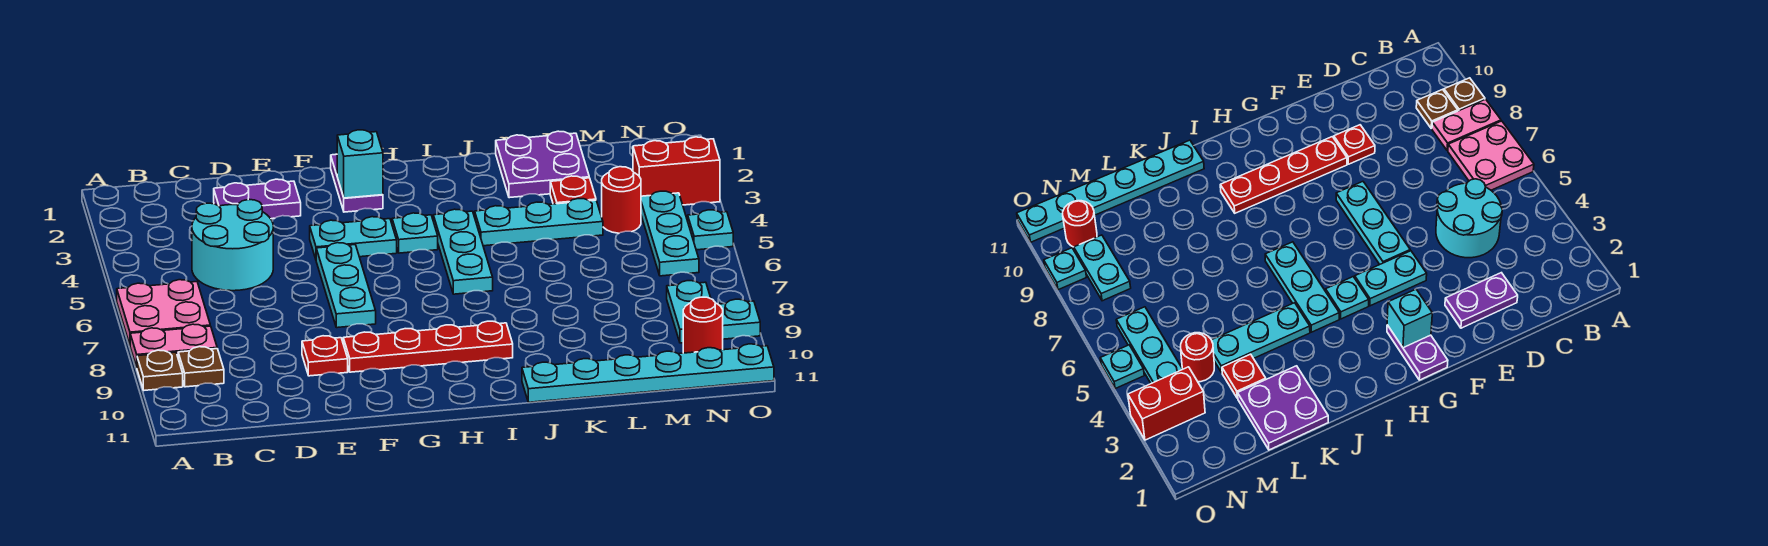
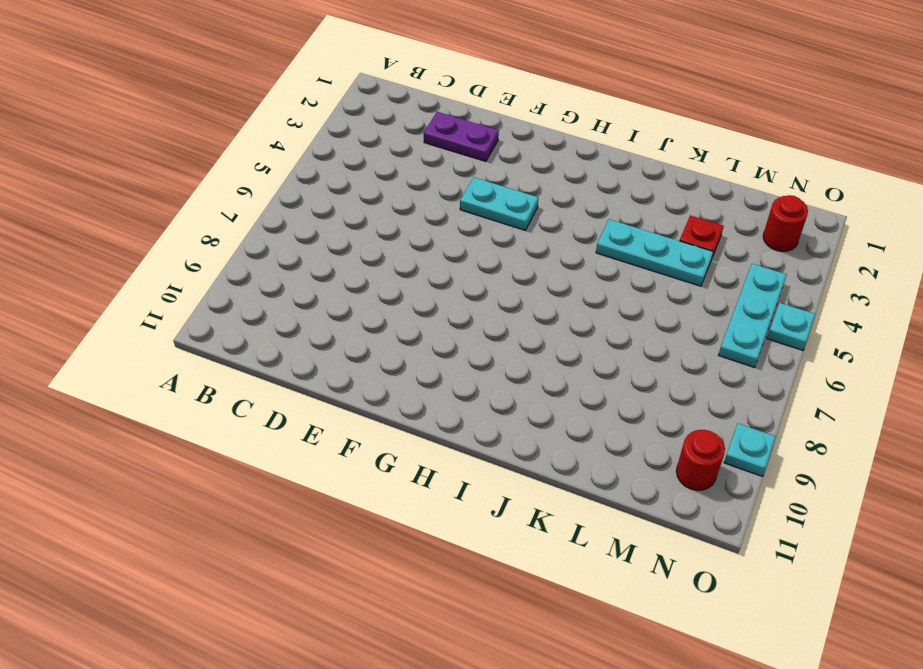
red 1x1 round brick [763,195,808,251] -> red 1x1 round brick moved to [602,167,641,233]
none -> pink 2x2 plate [117,280,210,344]
none -> pink 1x2 plate [130,324,217,367]
none -> brown 1x1 plate [137,350,183,390]

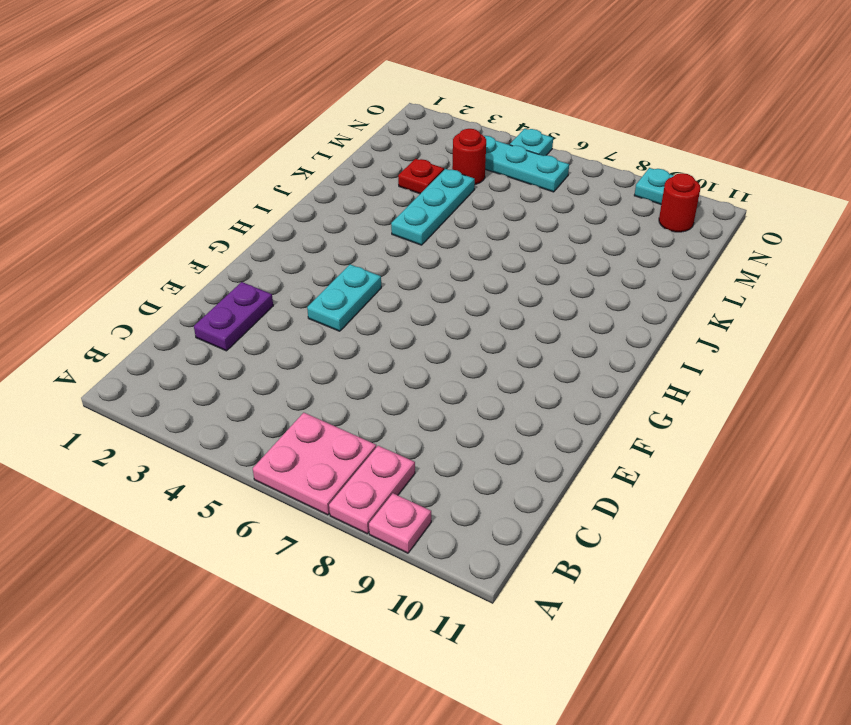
pink 1x1 plate [369,493,431,553] -> brown 1x1 plate [137,350,183,390]
none -> brown 1x1 plate [178,347,224,387]
none -> cyan 2x2 round brick [192,200,273,291]
none -> red 1x1 plate [302,336,348,376]

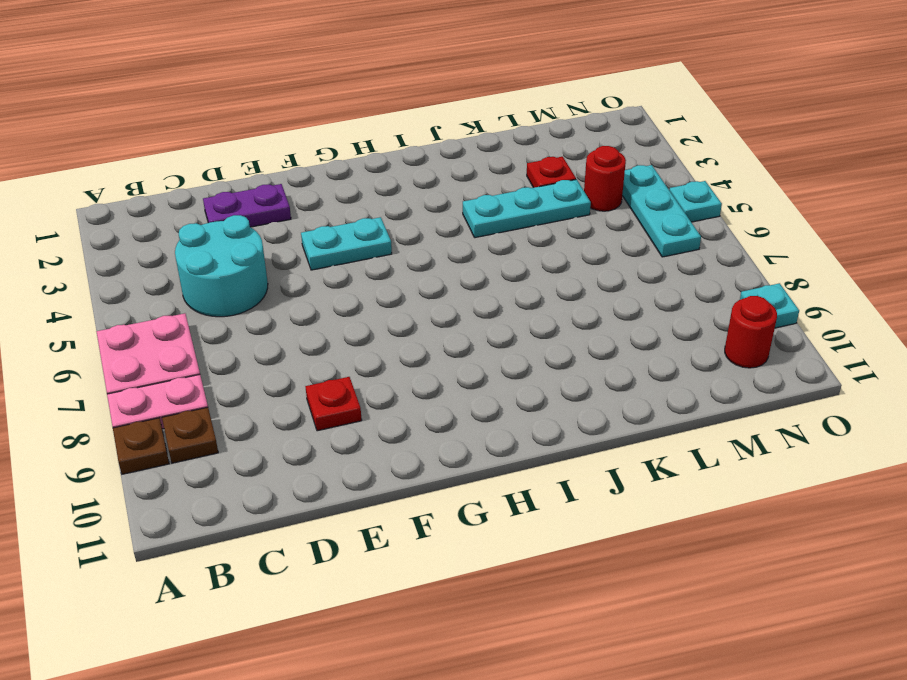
none -> cyan 1x3 plate [316,243,376,328]
none -> red 1x4 plate [343,321,513,372]
none -> purple 1x2 plate [331,154,383,212]

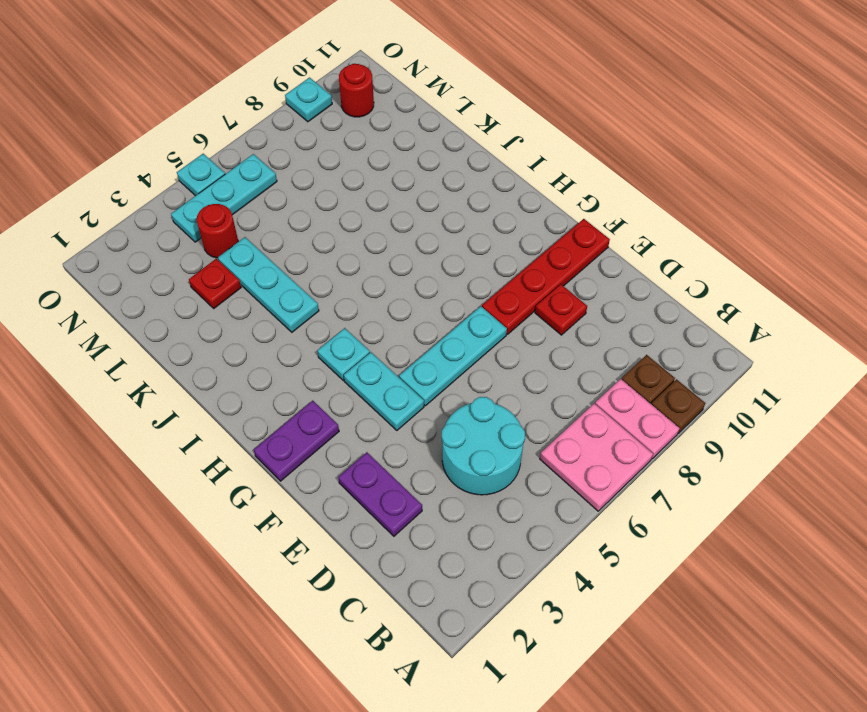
red 1x4 plate [482,219,610,335] -> red 1x4 plate turned to [343,321,513,372]
none -> cyan 1x3 plate [433,209,493,294]
none -> cyan 1x6 plate [522,344,774,402]
none -> purple 2x2 plate [496,131,589,198]

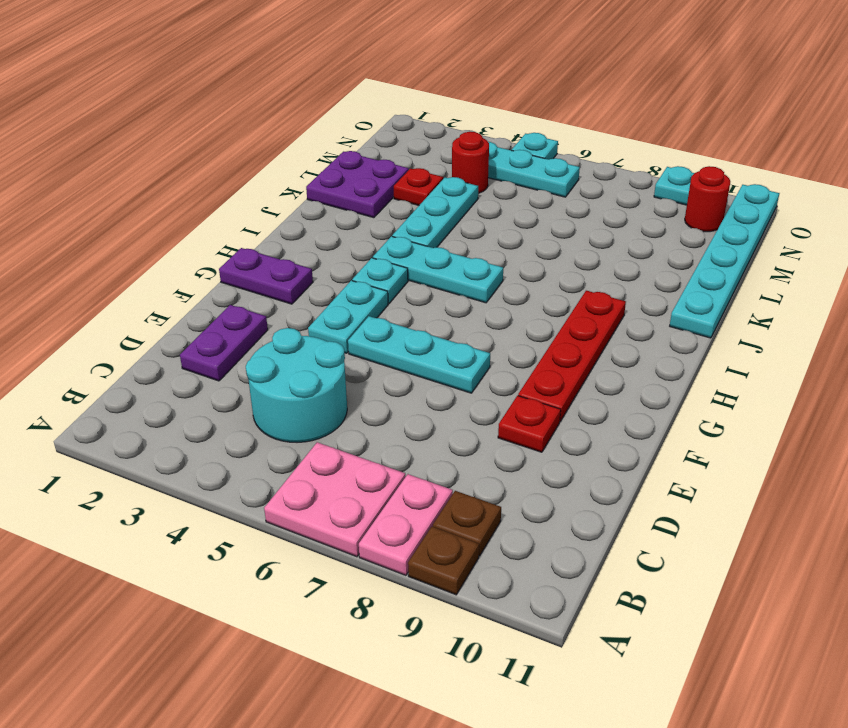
none -> red 1x2 brick [633,137,720,205]
none -> cyan 1x2 plate [667,281,711,343]
none -> cyan 1x1 brick [337,130,383,198]

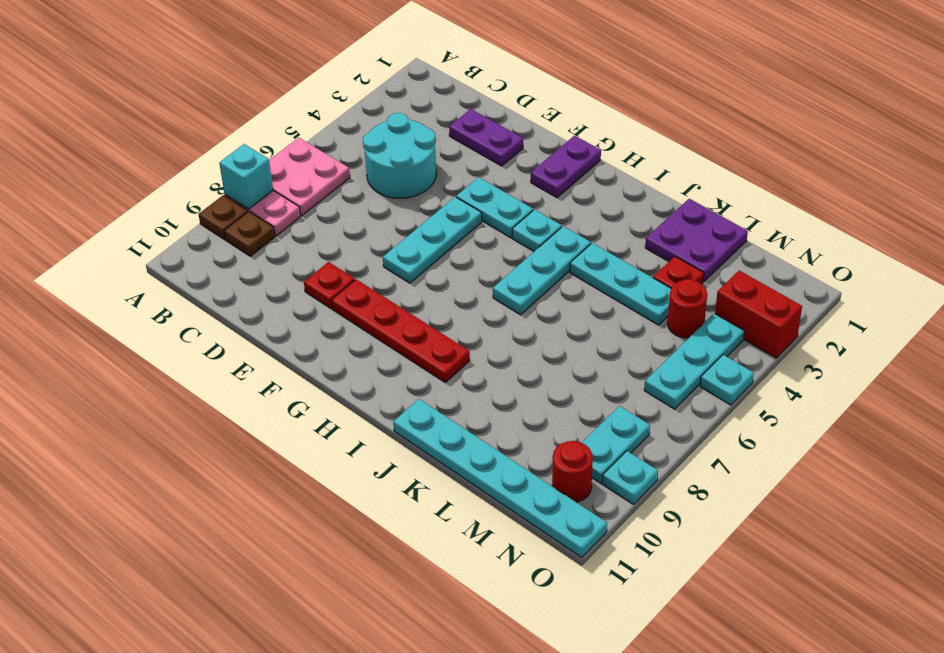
cyan 1x1 brick [219,144,273,209] -> cyan 1x1 brick moved to [337,130,383,198]

